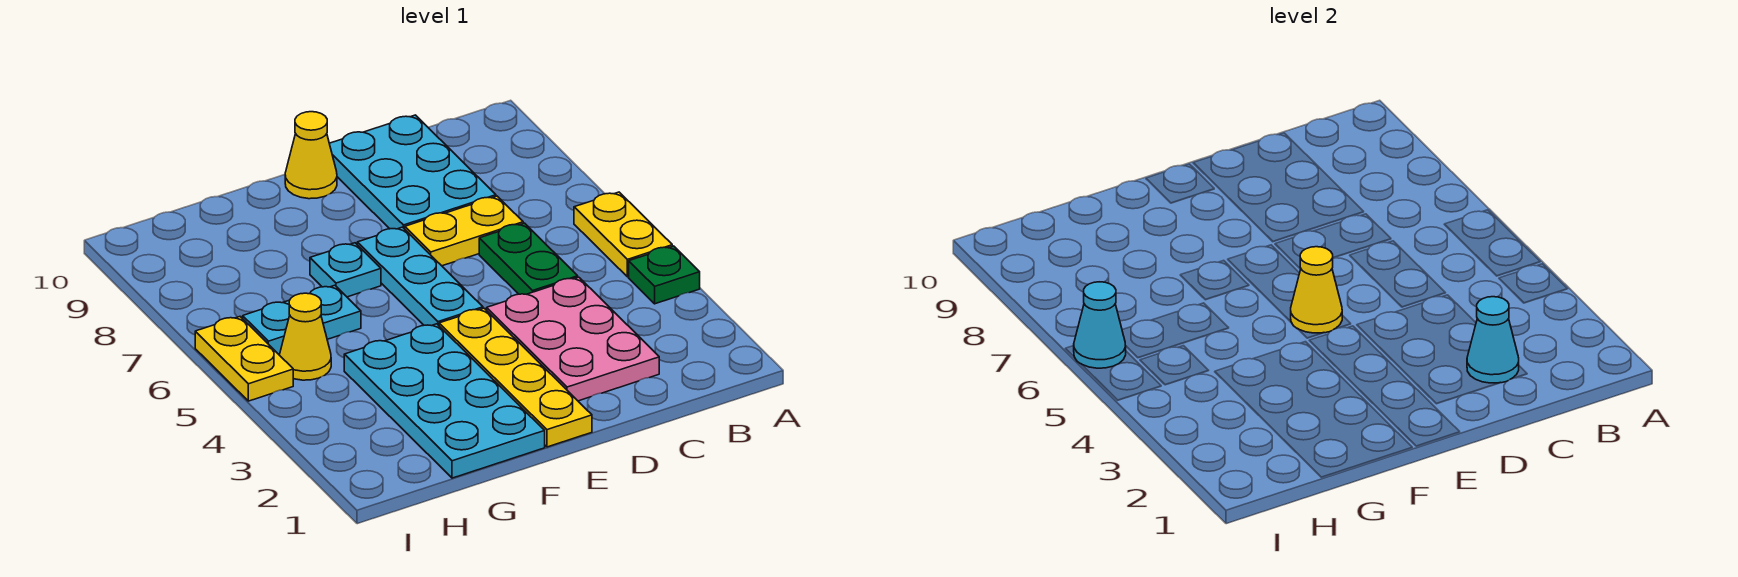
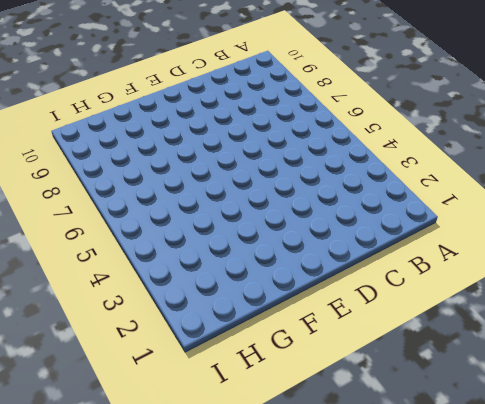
none -> green 1x1 plate [629,246,700,304]
none -> yellow 1x2 plate [574,192,672,277]
none -> pink 2x3 plate [487,277,659,401]

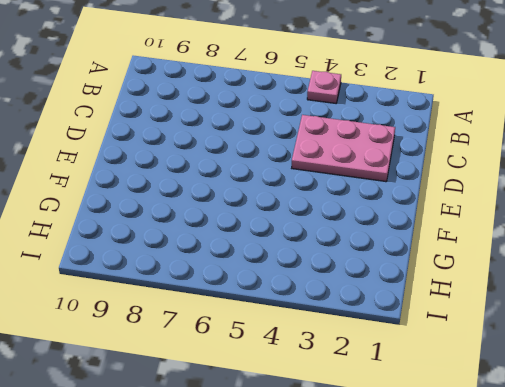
pink 1x1 plate [307,71,341,103] -> green 1x1 plate [629,246,700,304]
none -> yellow 1x2 plate [574,192,672,277]
none -> green 1x2 plate [479,223,578,294]
none -> yellow 1x2 plate [405,196,523,266]

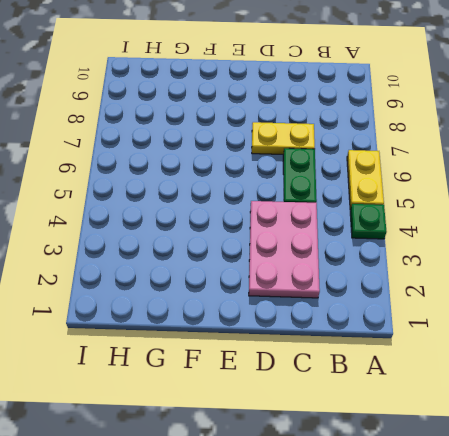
none -> cyan 2x3 plate [329,115,496,229]
none -> yellow 1x4 plate [439,308,592,447]
none -> cyan 1x3 plate [357,227,483,326]

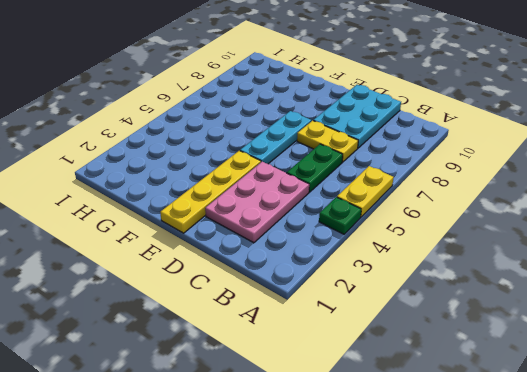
none -> yellow 1x1 cone [285,112,337,199]
none -> cyan 2x4 plate [344,324,545,478]
none -> cyan 1x1 plate [310,243,381,297]

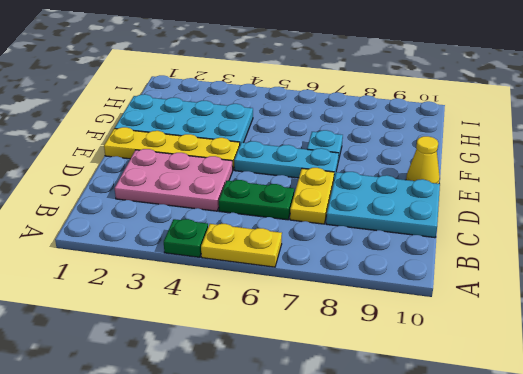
none -> cyan 1x2 plate [243,285,361,355]
none -> yellow 1x1 cone [280,293,331,380]
none -> yellow 1x2 plate [195,317,293,401]

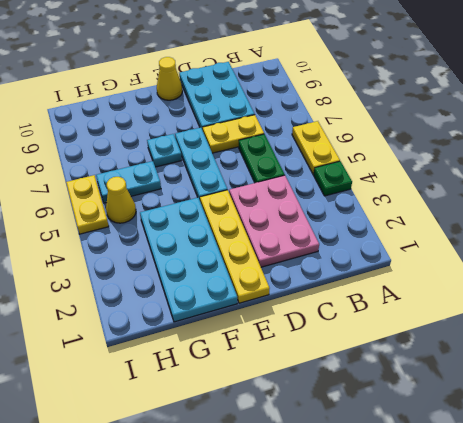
none -> cyan 1x1 cone [1467,297,1519,383]
none -> yellow 1x1 cone [1291,247,1342,333]
none -> cyan 1x1 cone [1074,282,1126,368]

